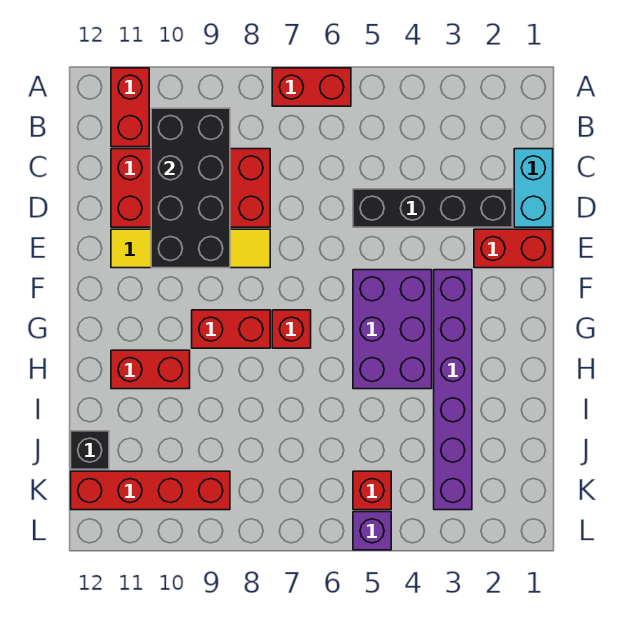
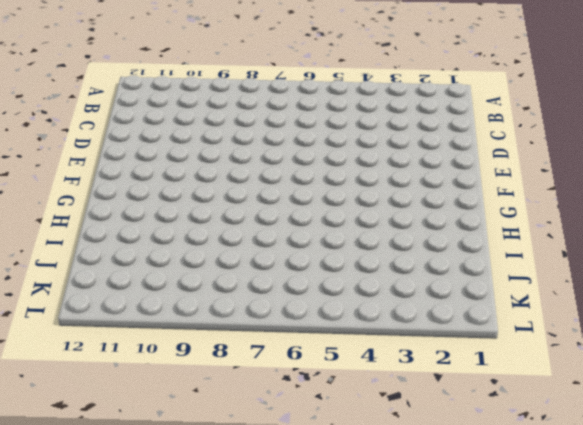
none -> red 1x2 brick [272,68,351,106]
none -> red 1x2 brick [111,68,149,147]
none -> cyan 1x2 brick [514,149,553,227]

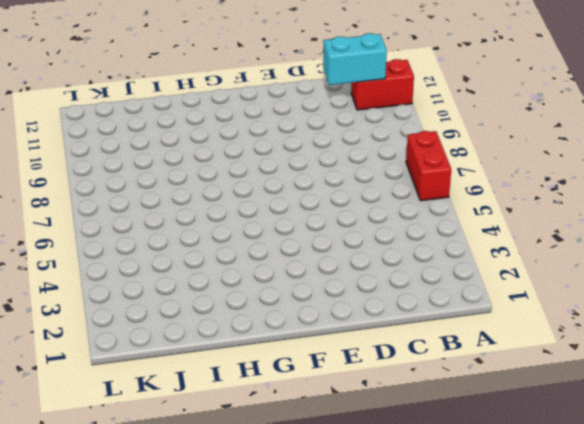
cyan 1x2 brick [323,33,387,85] -> cyan 1x2 brick moved to [514,149,553,227]
none -> red 2x4 brick [111,149,270,227]
none -> black 1x4 brick [353,189,512,227]
none -> red 1x2 brick [474,229,553,268]

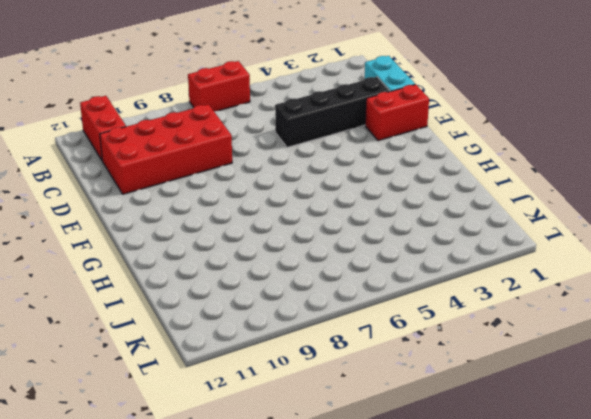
none -> yellow 1x4 tile [111,229,270,268]
none -> purple 1x6 brick [434,270,472,510]
none -> purple 2x3 brick [353,270,432,389]

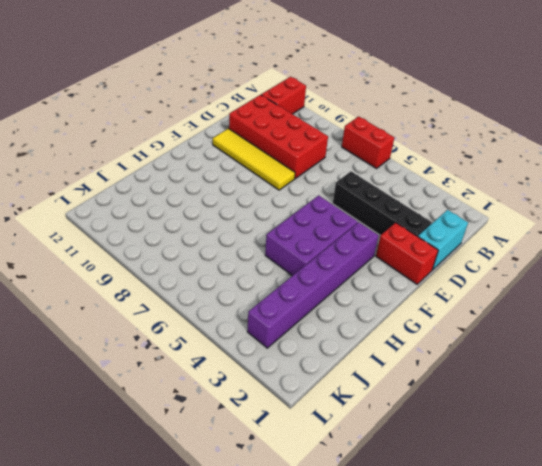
none -> red 1x1 brick [272,310,311,348]
none -> red 1x2 brick [192,310,270,348]
none -> red 1x2 brick [111,350,190,389]

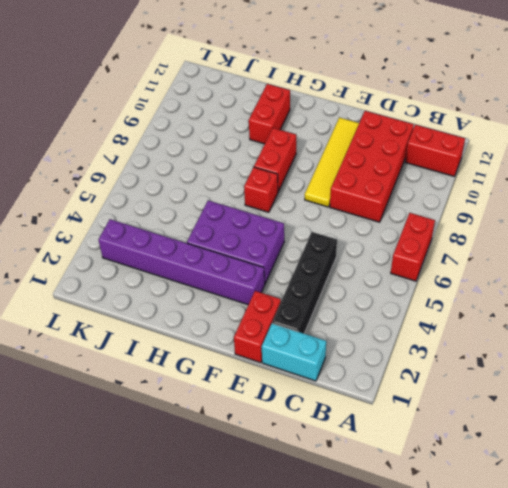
none -> black 1x1 brick [71,431,109,469]
none -> red 1x1 brick [353,471,391,510]
none -> red 1x4 brick [71,471,230,510]

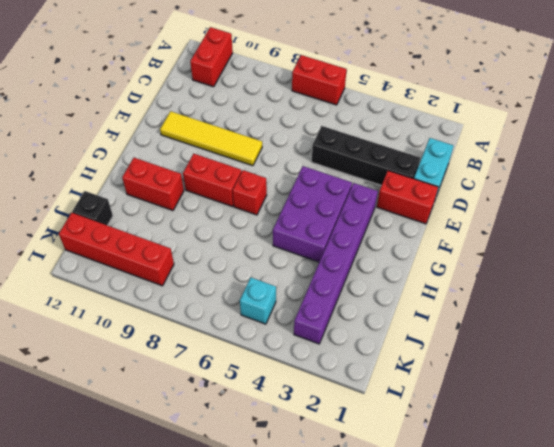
cyan 1x1 brick [240,278,276,324] -> red 1x1 brick [353,471,391,510]
none -> red 2x4 brick [111,149,270,227]
none -> purple 1x1 brick [353,512,391,550]
none -> black 2x4 brick [151,108,230,268]

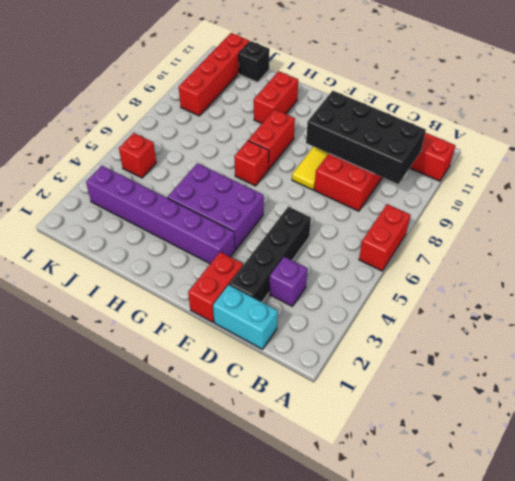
purple 1x1 brick [269,257,308,306] -> purple 1x1 brick moved to [353,512,391,550]

